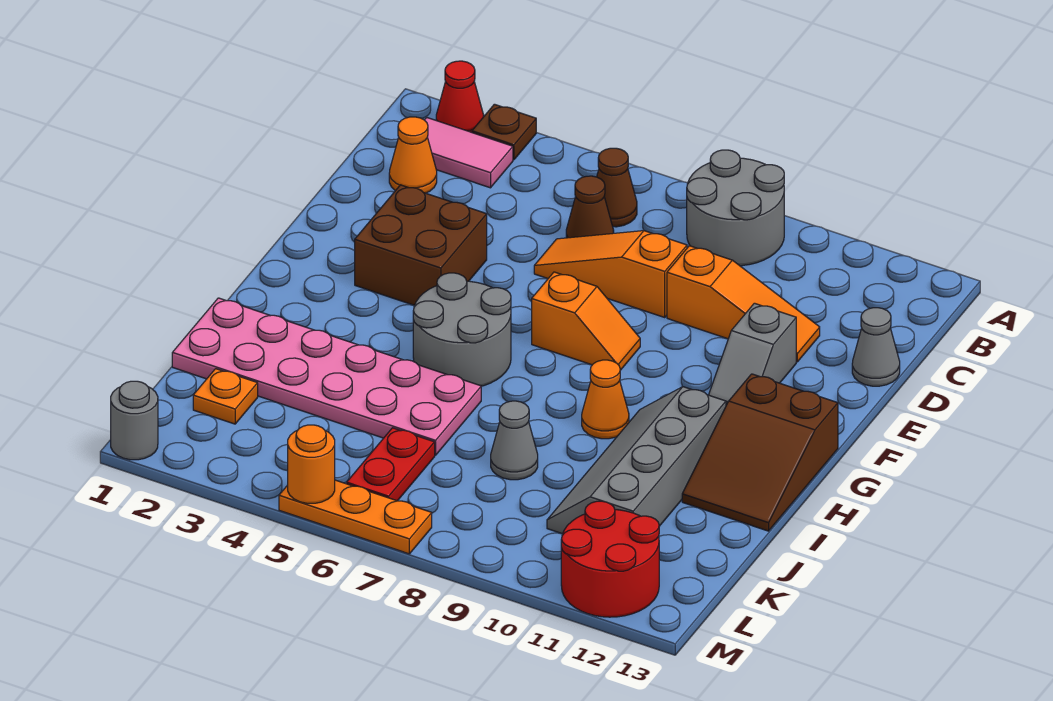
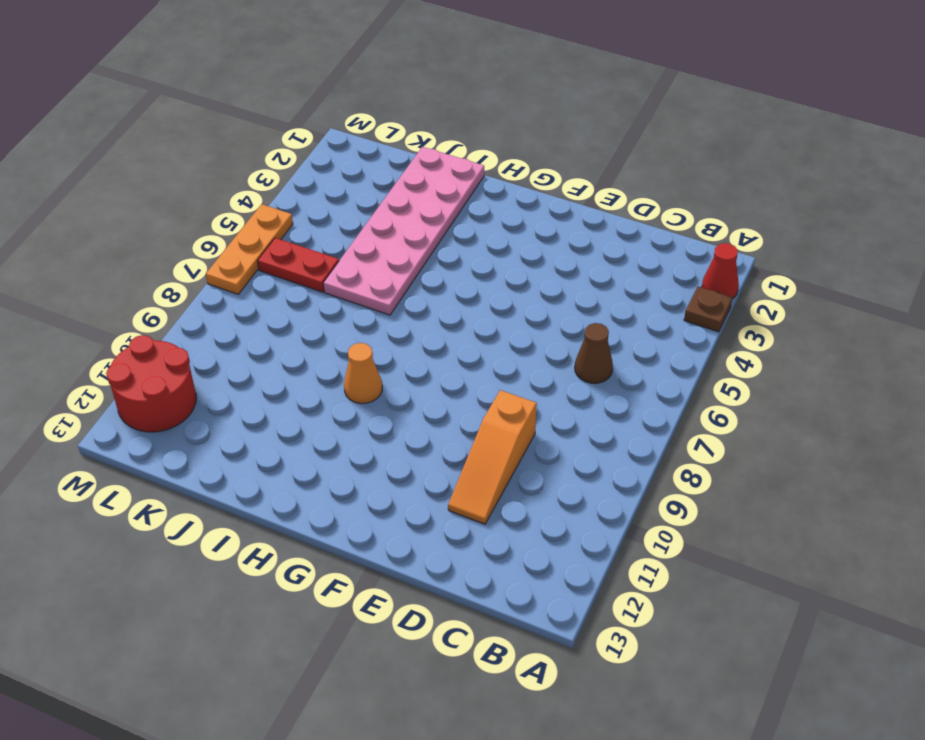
none -> grey 2x2 round brick [687,150,784,266]
none -> pink 1x2 tile [425,118,513,188]
none -> brown 1x1 cone [597,148,637,227]

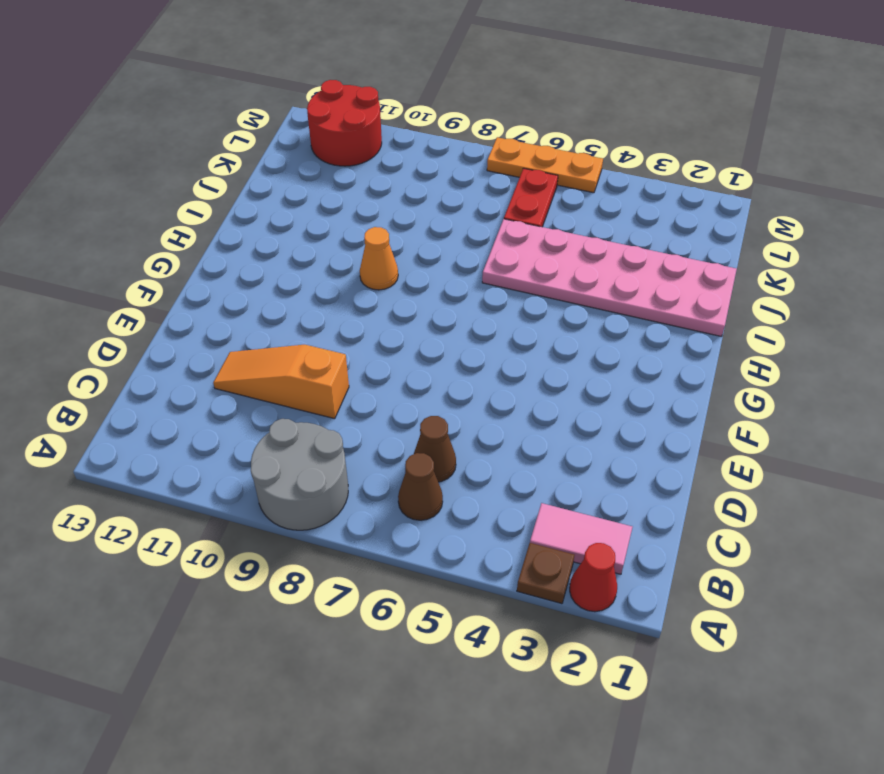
none -> orange 1x1 cone [389,117,437,193]
none -> orange 1x3 slope [534,231,687,317]
none -> grey 1x1 cone [852,308,900,386]

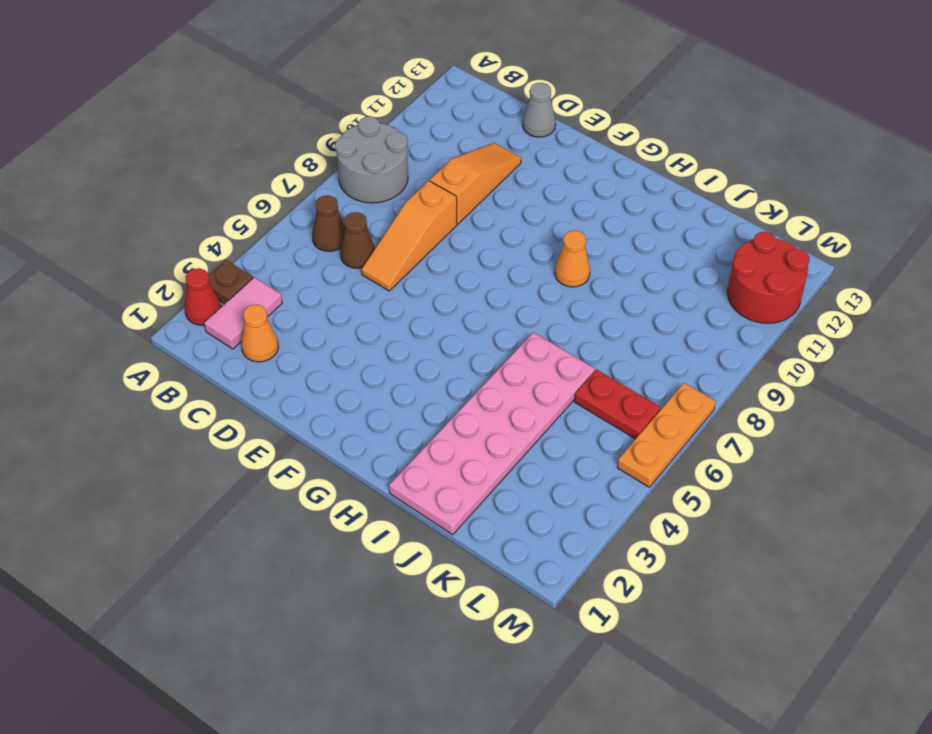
none -> brown 2x2 brick [355,185,487,305]
none -> grey 1x2 slope [709,303,796,405]
none -> orange 1x2 slope [532,272,640,370]

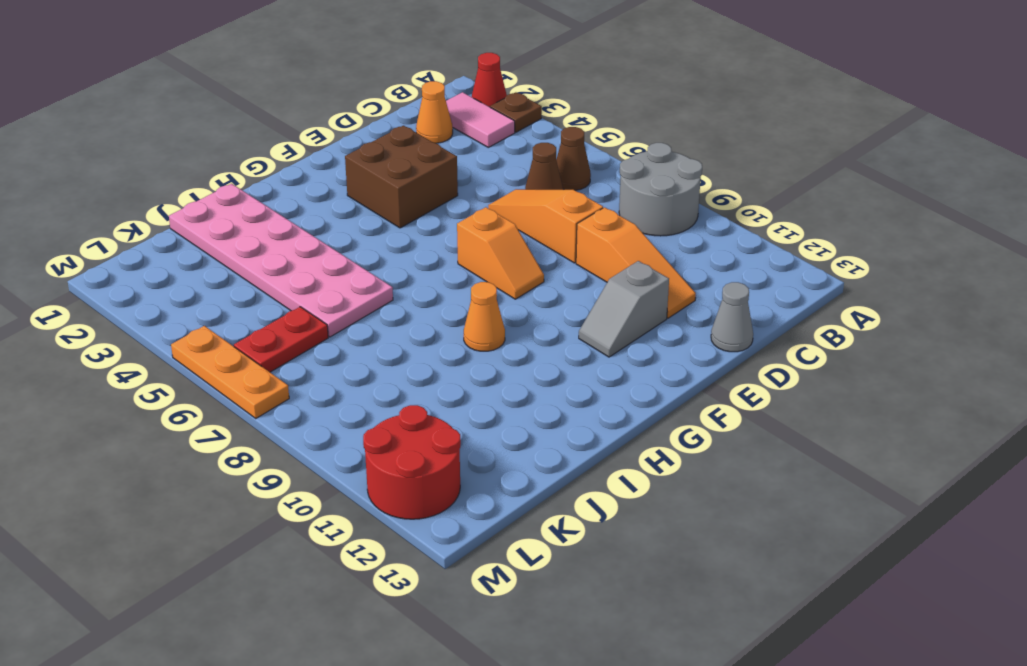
none -> grey 2x2 round brick [413,273,511,386]
none -> brown 2x3 slope [682,374,838,531]
none -> grey 2x4 slope [547,387,726,534]

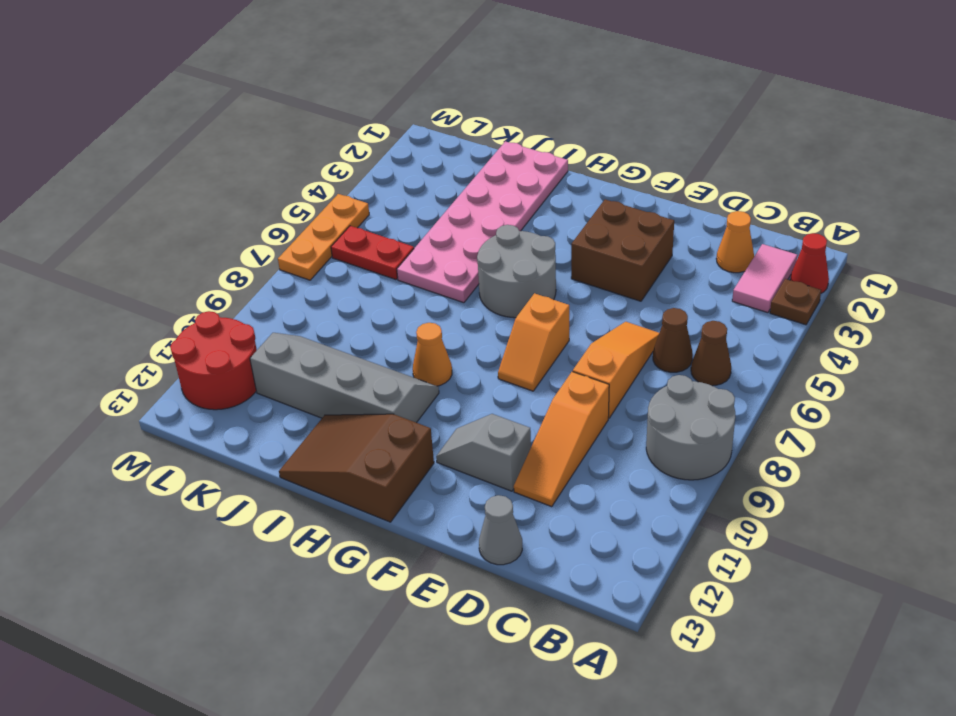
none -> grey 1x1 cone [491,401,538,480]
none -> orange 1x1 plate [193,369,258,424]
none -> grey 1x1 round brick [111,381,158,460]

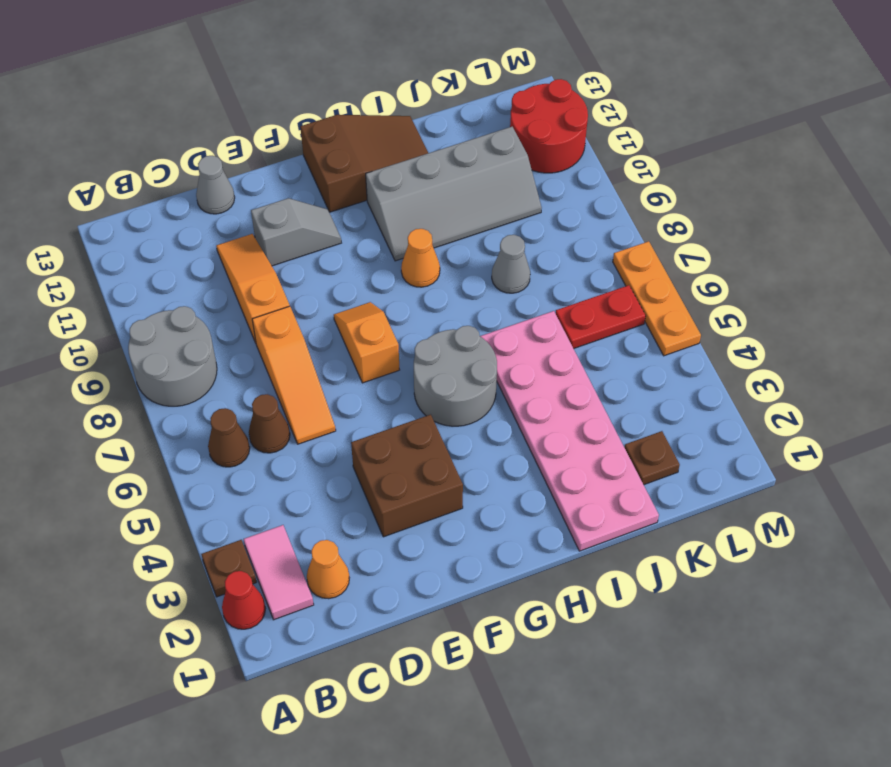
brown 1x1 plate [624,431,680,485] -> orange 1x1 plate [193,369,258,424]
none -> grey 1x1 round brick [111,381,158,460]
none -> orange 1x1 round brick [288,425,335,503]

